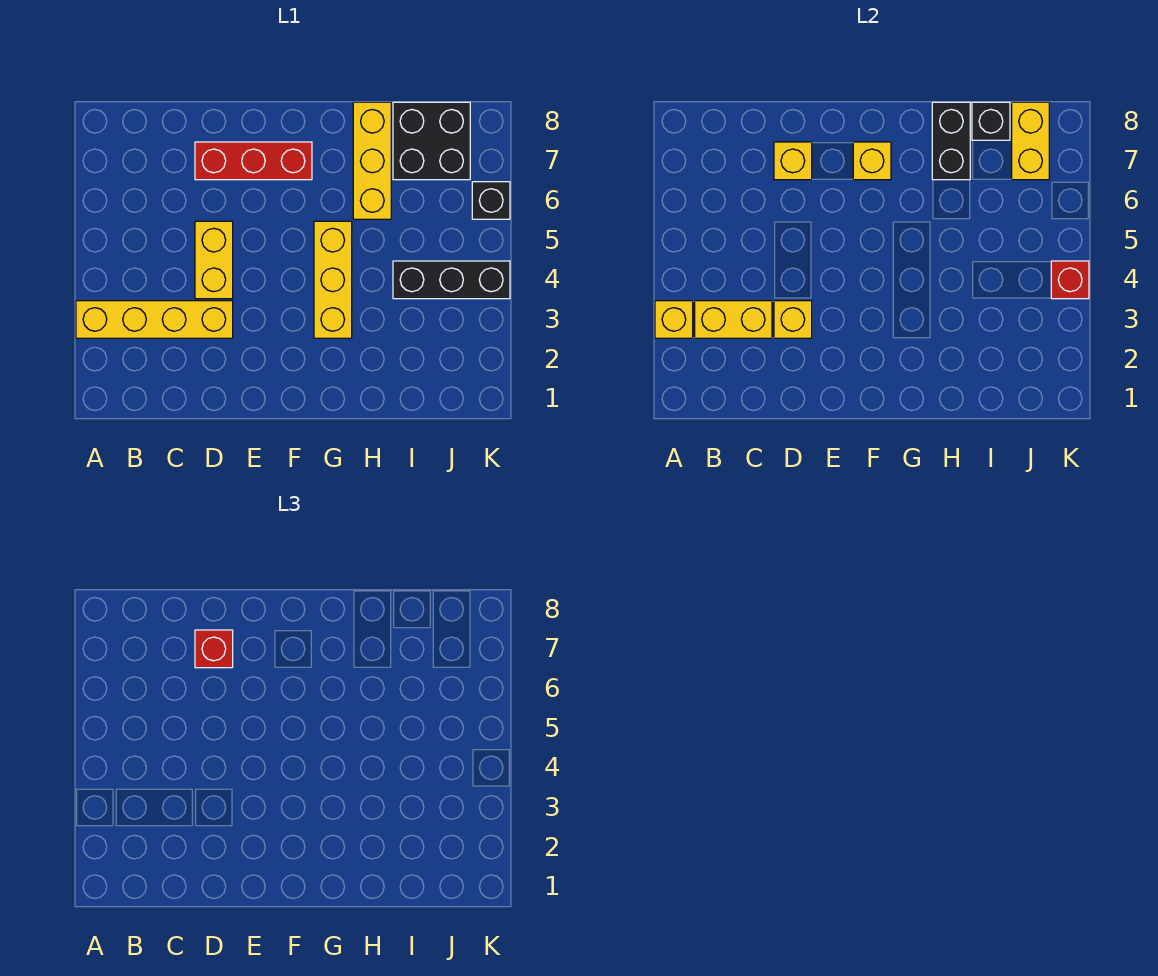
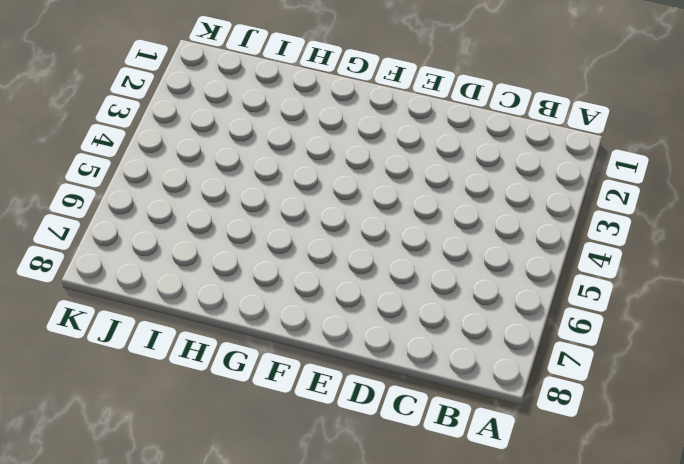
none -> yellow 1x4 brick [76,301,233,338]
none -> yellow 1x2 brick [195,221,233,299]
none -> red 1x3 brick [195,142,312,180]

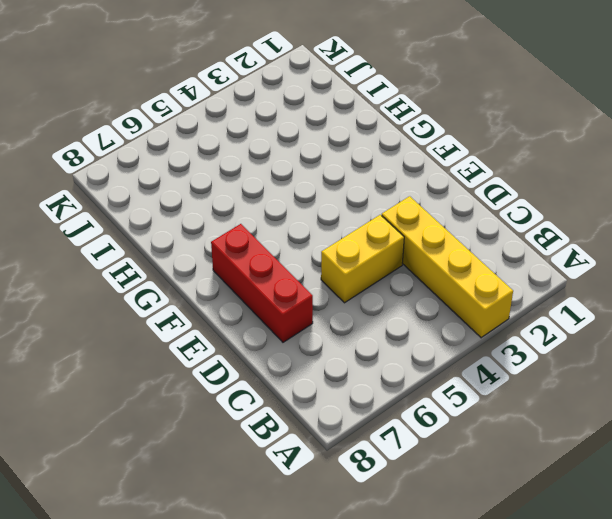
none -> yellow 1x3 brick [314,221,352,338]
none -> yellow 1x3 brick [353,102,391,219]
none -> black 1x3 brick [393,261,510,299]

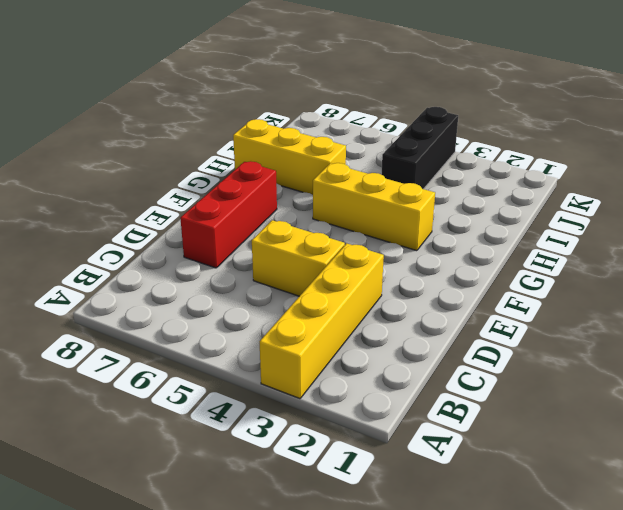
none -> black 2x2 brick [393,102,470,180]
none -> black 1x1 brick [472,182,510,219]
none -> yellow 1x1 brick [655,301,693,338]

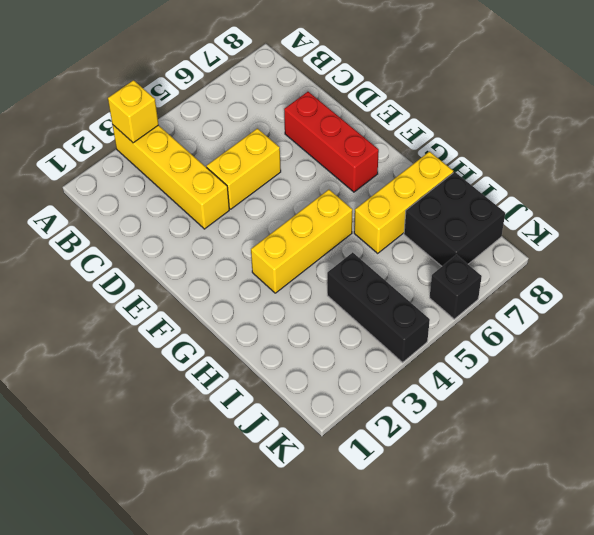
none -> yellow 1x2 brick [695,301,772,338]
none -> yellow 1x1 brick [774,301,812,338]
none -> yellow 1x1 brick [774,142,812,180]

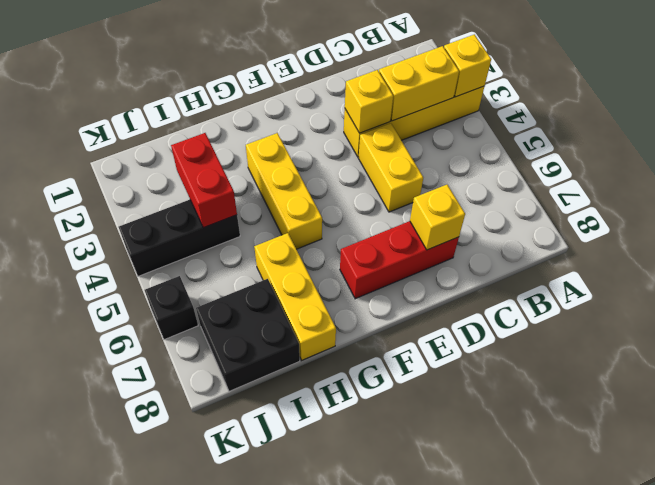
red 1x2 brick [171,133,237,228] -> none
none -> yellow 1x1 brick [853,142,891,180]
none -> black 1x2 brick [932,102,970,180]
none -> black 1x1 brick [972,102,1010,140]

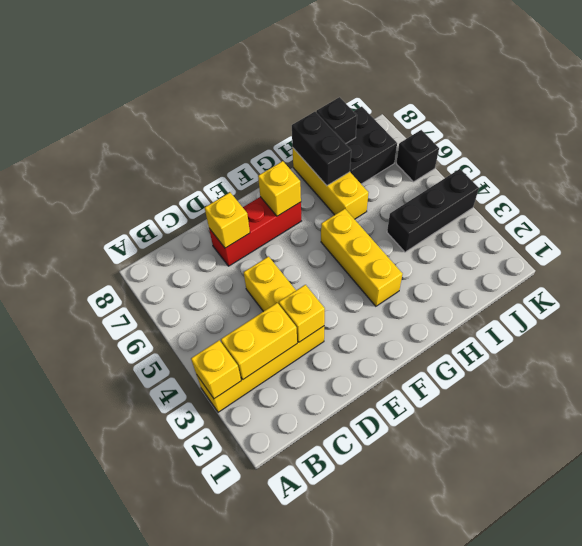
none -> yellow 1x2 brick [1012,102,1049,180]
none -> red 1x1 brick [1051,261,1089,299]
none -> red 1x1 brick [195,630,233,668]

